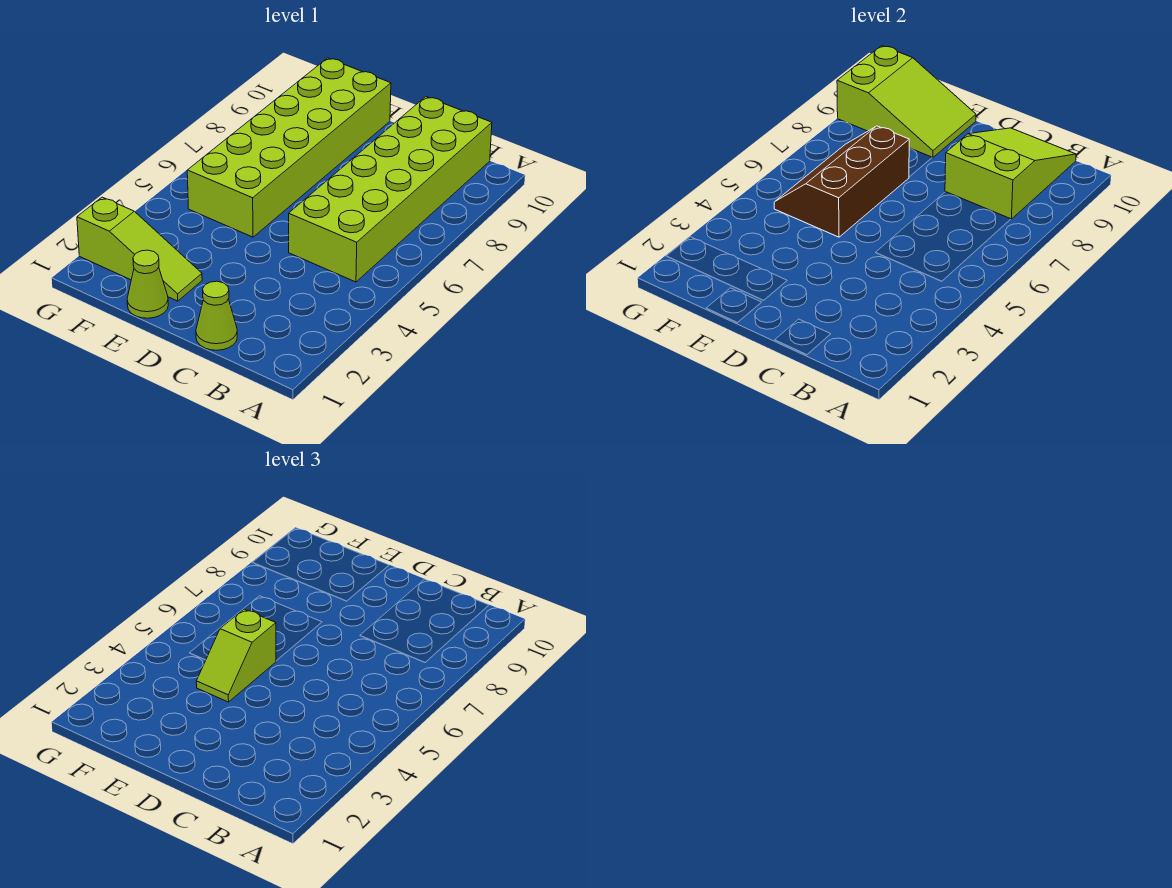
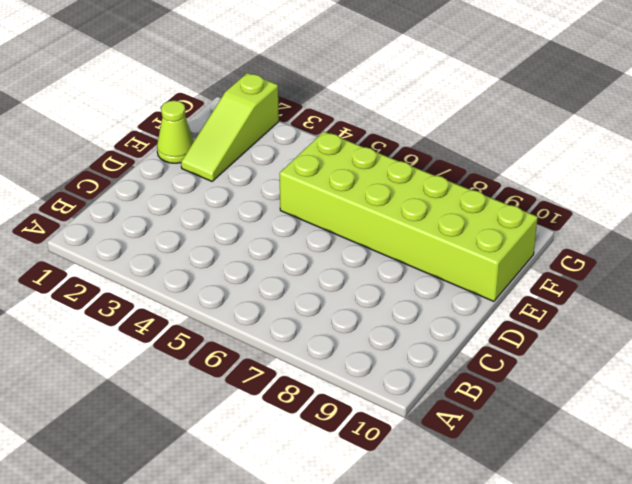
none -> lime 2x6 brick [289,97,492,282]
none -> lime 1x1 cone [196,281,237,350]

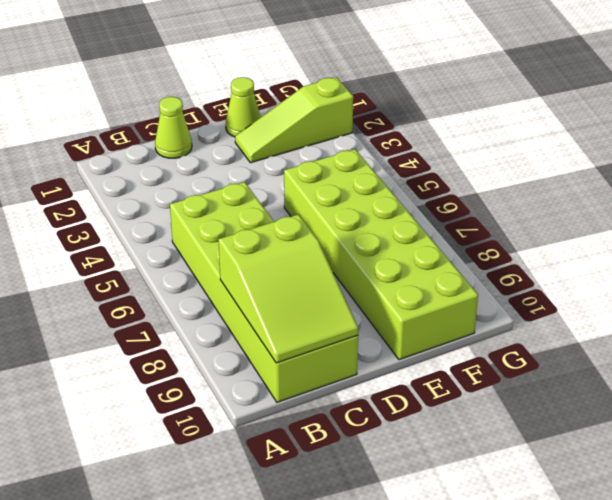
none -> brown 2x3 slope [774,126,909,237]
none -> lime 2x3 slope [837,46,976,158]

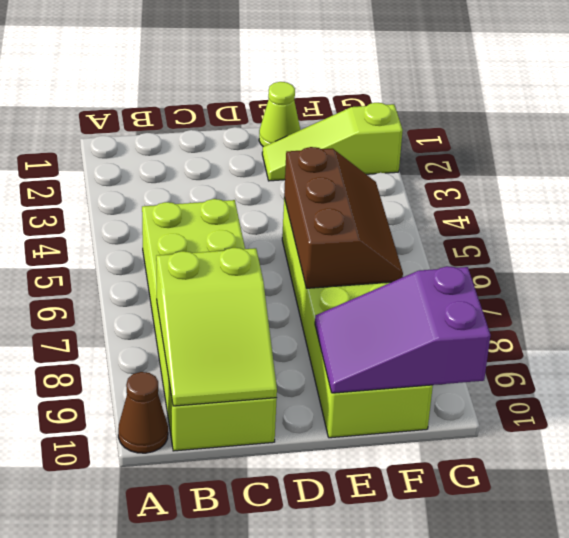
brown 1x1 cone [118,372,168,453] -> none
purple 2x3 slope [315,266,491,393] -> lime 2x3 slope [837,46,976,158]
none -> lime 1x1 cone [196,281,237,350]
none -> lime 1x2 slope [196,609,276,702]

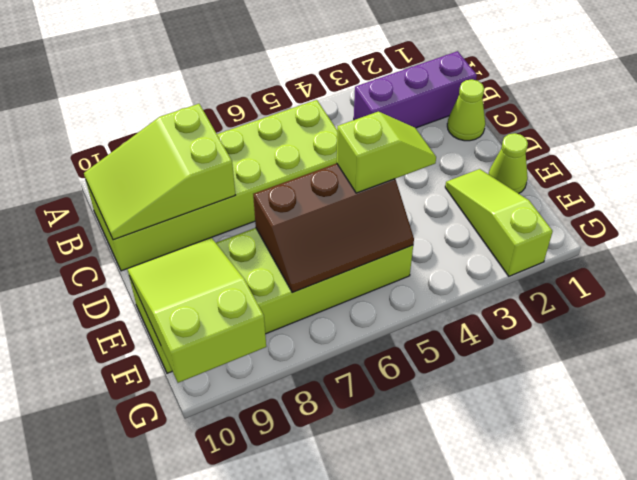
purple 1x3 brick [354,51,477,128] -> none

